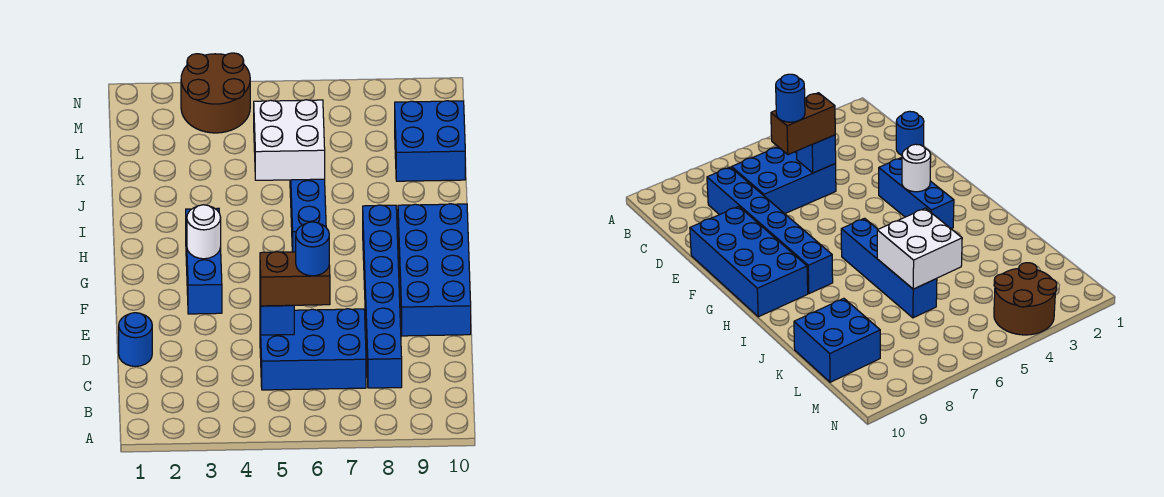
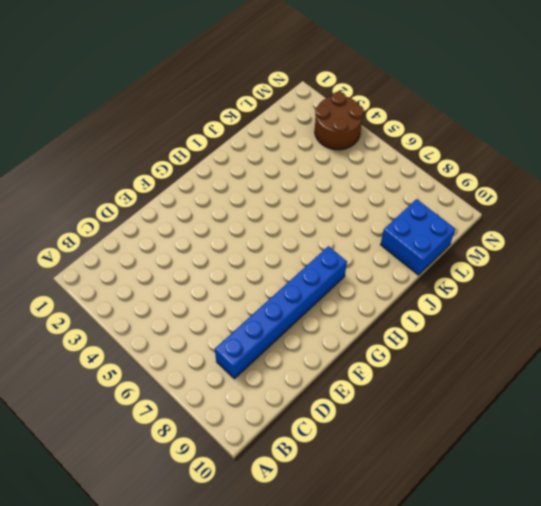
none -> blue 2x3 brick [260,309,366,390]
none -> blue 1x1 round brick [119,313,152,366]
none -> blue 2x4 brick [398,204,471,336]

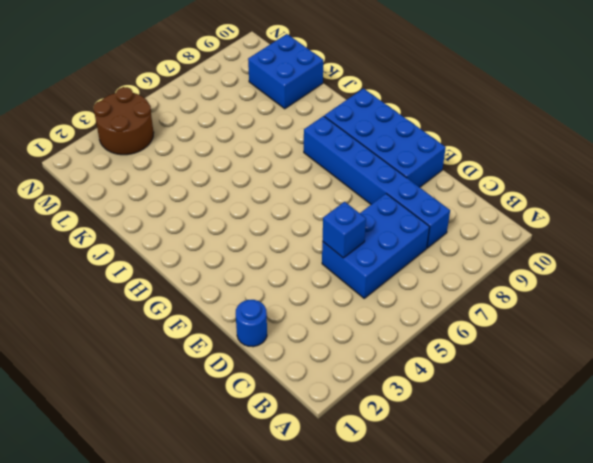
none -> blue 1x3 brick [186,208,222,314]
none -> blue 1x4 brick [290,179,326,252]
none -> white 1x1 round brick [187,205,221,259]

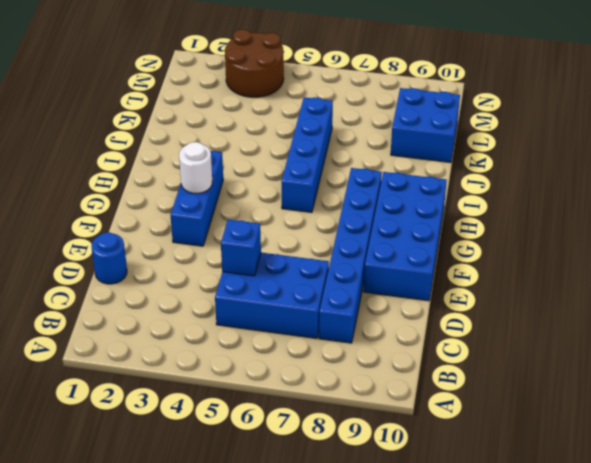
none -> white 2x2 brick [254,100,325,180]
none -> brown 1x2 brick [260,252,330,306]
none -> blue 1x1 round brick [296,222,329,276]

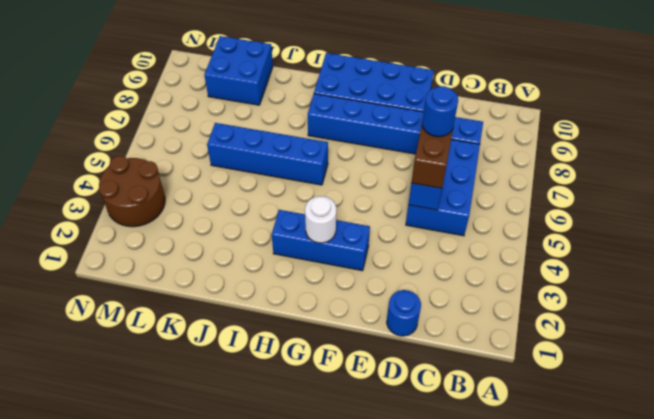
none -> white 2x2 brick [254,100,325,180]

